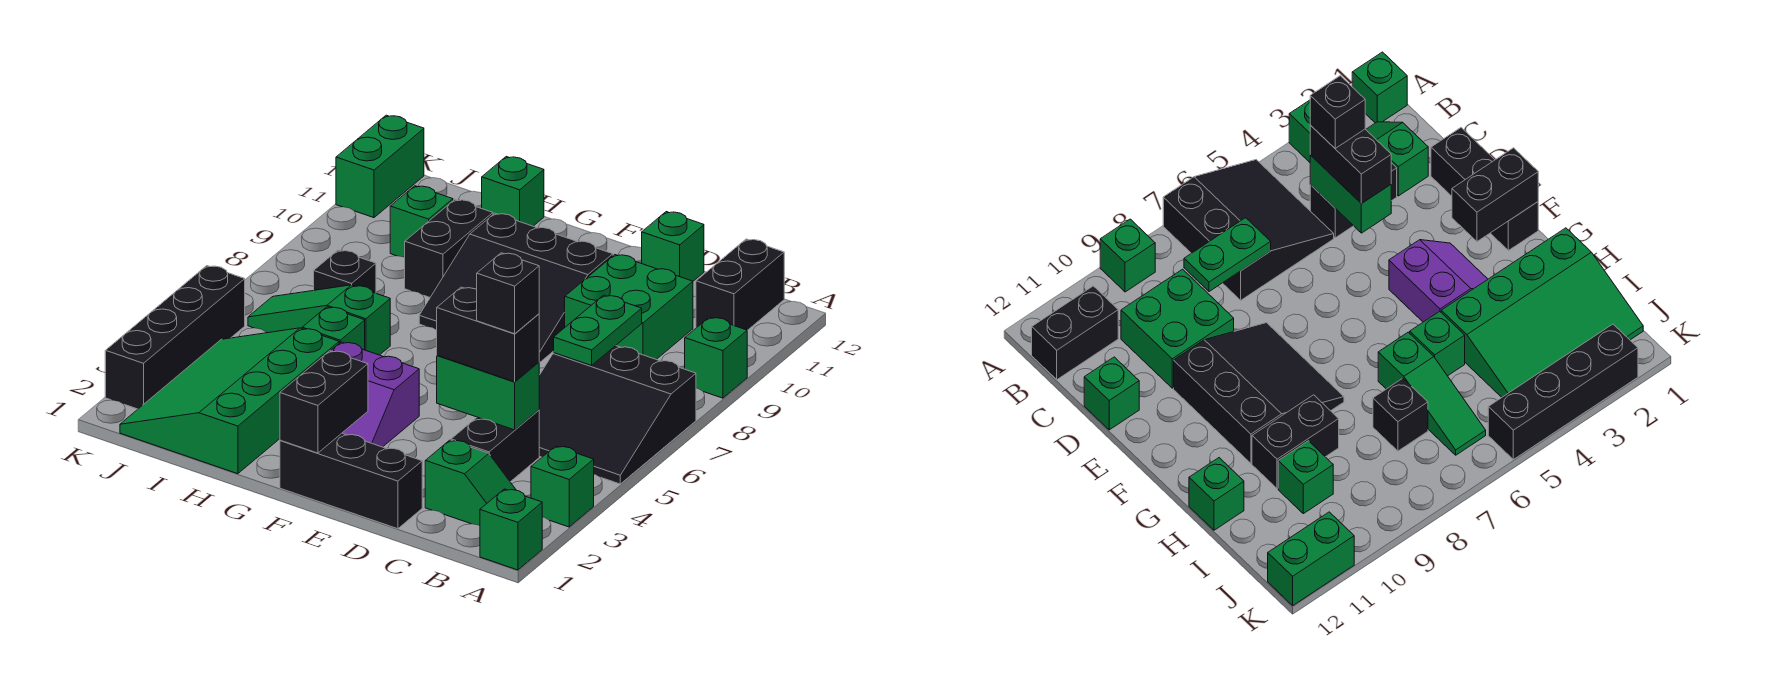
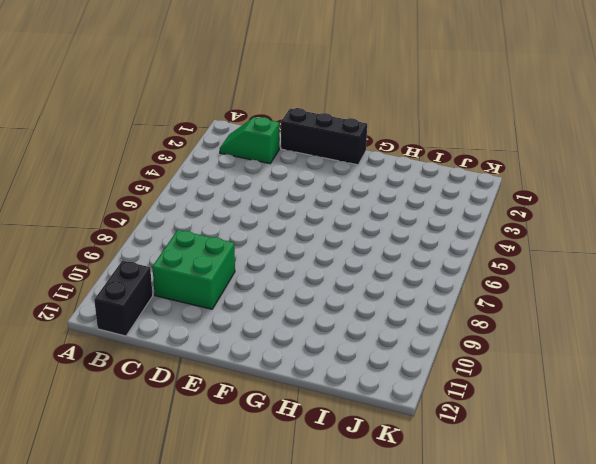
none -> green 1x1 brick [480,489,542,570]
none -> green 1x1 brick [531,446,594,527]
none -> black 3x3 slope [539,346,696,484]

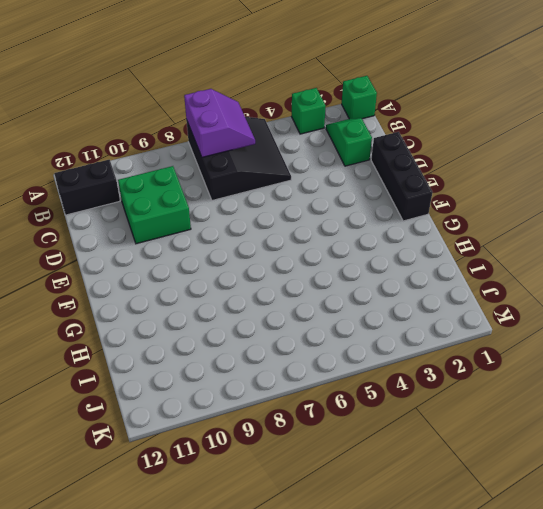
purple 2x2 slope [184,89,255,157] -> purple 2x2 slope moved to [331,342,419,447]
none -> green 1x1 brick [685,317,747,398]
none -> black 1x2 brick [451,410,539,482]
none -> green 1x1 brick [642,212,704,281]

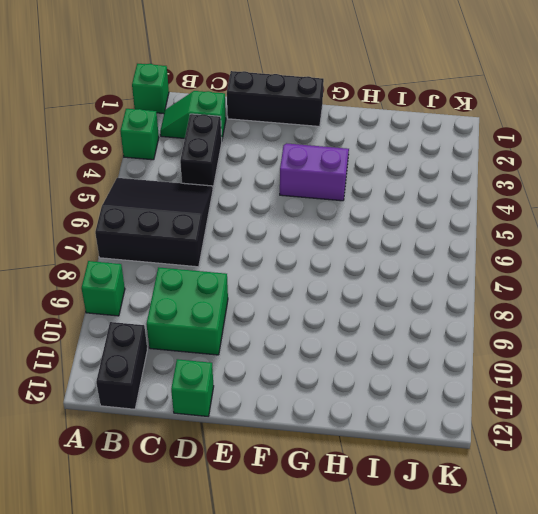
none -> black 3x3 slope [419,213,613,363]
none -> green 3x4 slope [120,328,339,474]
none -> green 1x1 brick [302,307,365,350]

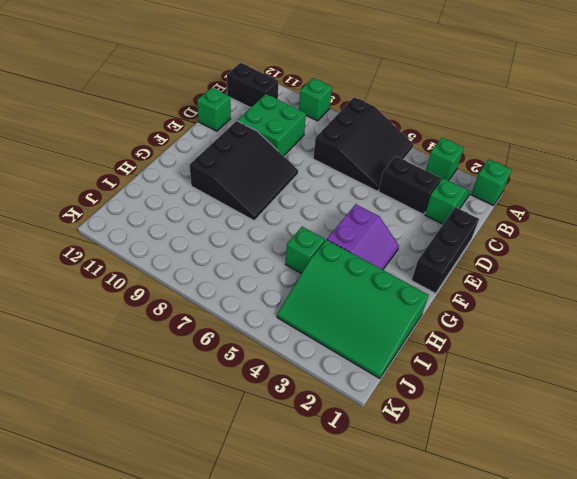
none -> green 1x3 slope [248,285,390,355]
none -> black 1x2 brick [405,200,493,297]
none -> green 1x1 brick [482,157,544,226]

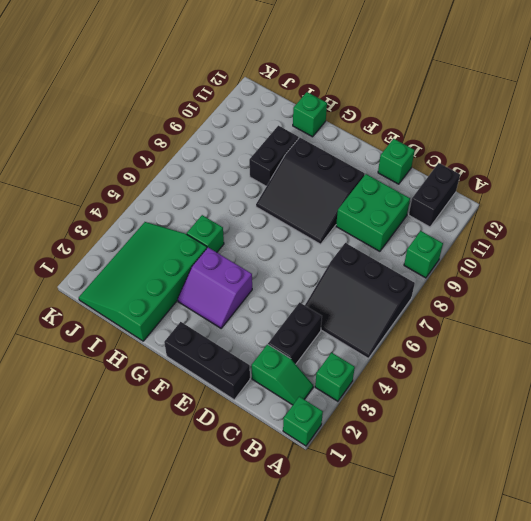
none -> green 1x3 slope [248,285,390,355]
none -> black 1x1 brick [314,250,376,293]
none -> green 1x1 brick [390,186,453,257]

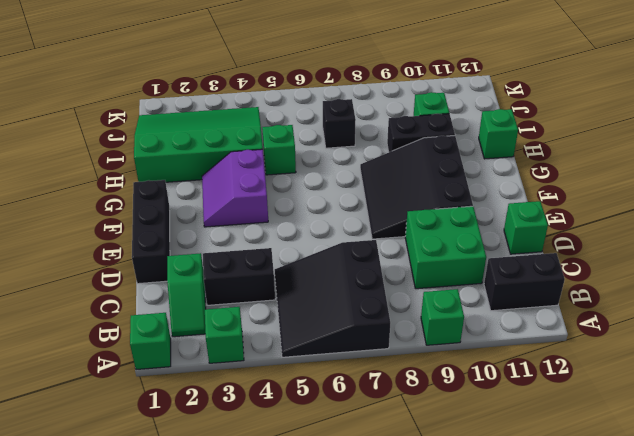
none -> green 1x3 slope [248,285,390,355]
none -> black 1x4 brick [105,266,245,409]
none -> green 1x2 brick [336,115,424,218]

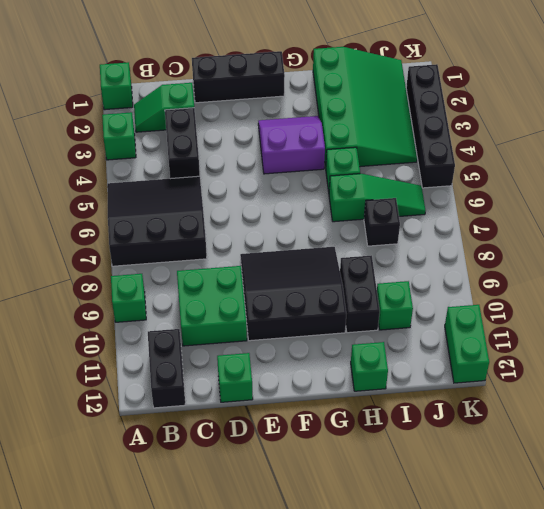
none -> green 1x2 brick [437,355,539,430]
none -> green 1x2 plate [554,295,642,365]
none -> black 1x2 brick [280,351,368,453]

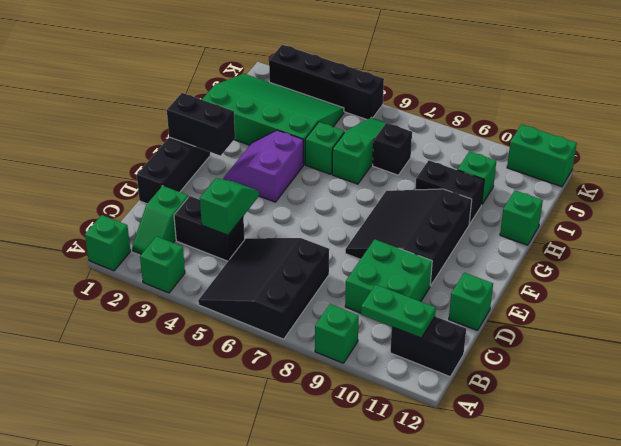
green 1x2 plate [361,285,436,338] -> green 1x2 plate moved to [554,295,642,365]
green 1x2 slope [200,178,259,235] -> green 1x2 brick [437,355,539,430]
none -> black 1x2 brick [437,287,539,382]
none -> black 1x1 brick [477,253,539,334]

